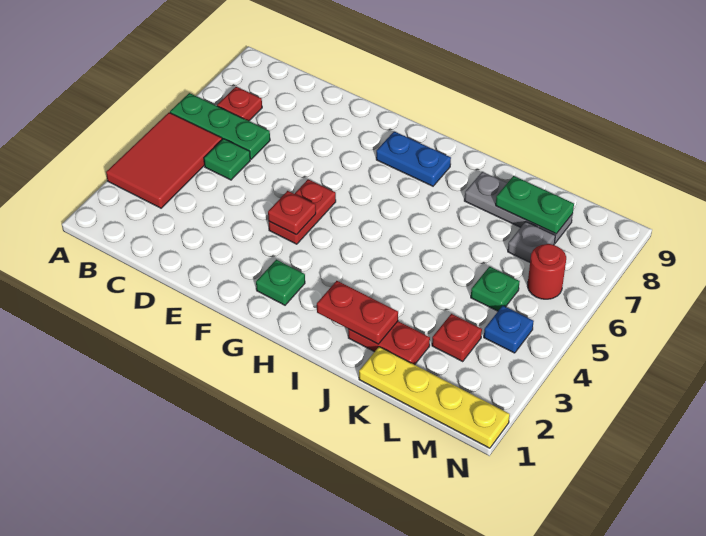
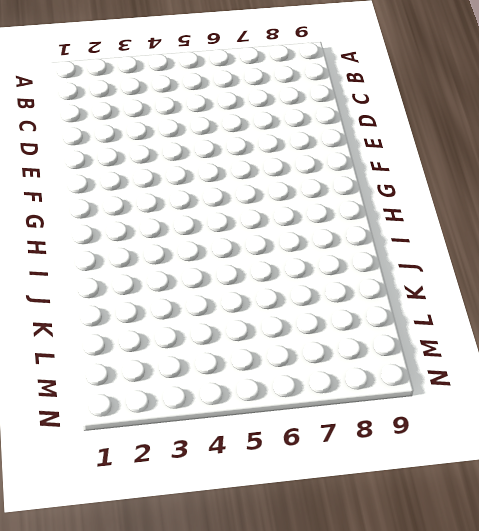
none -> red 2x3 tile [106,113,222,208]
none -> green 1x3 plate [170,93,270,159]
none -> red 1x1 plate [217,87,262,121]

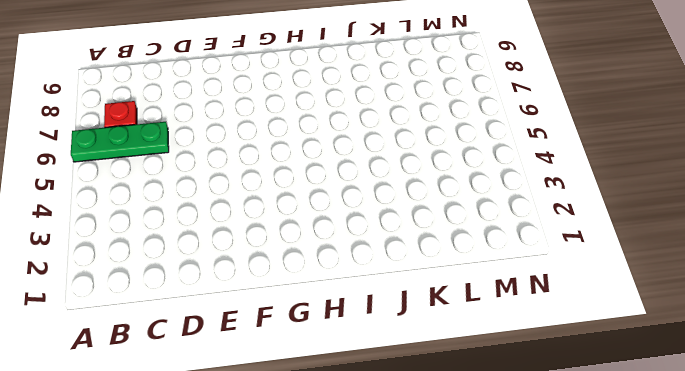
none -> red 2x3 tile [106,113,222,208]
none -> green 1x1 plate [204,139,250,180]
none -> red 1x2 plate [269,179,336,244]

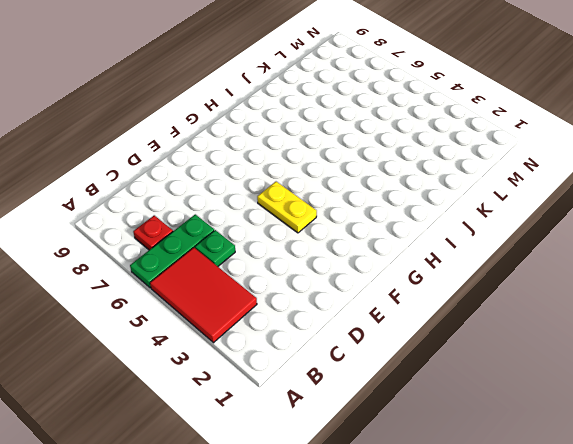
yellow 1x2 plate [257,182,317,233] -> red 1x2 plate [269,179,336,244]
none -> green 1x1 plate [256,260,305,305]
none -> blue 1x2 plate [376,132,451,186]
none -> red 1x2 plate [348,321,430,365]

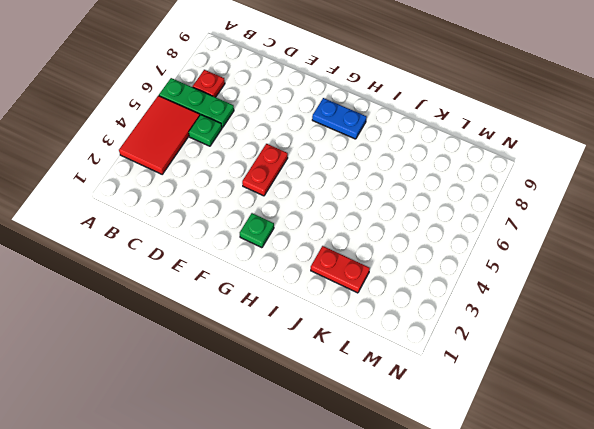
none -> grey 1x3 plate [464,172,573,243]
none -> yellow 1x4 plate [359,347,510,448]
none -> red 1x1 plate [432,314,482,361]

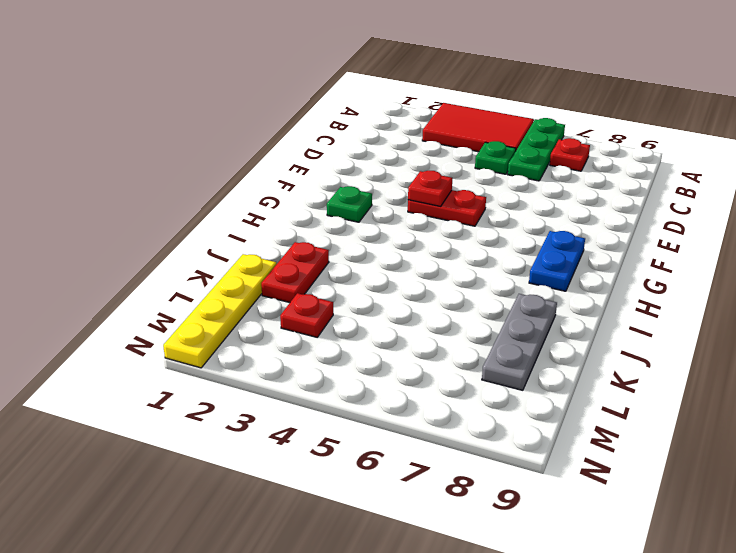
none -> green 1x1 plate [471,267,520,311]
none -> grey 1x1 plate [508,222,555,262]
none -> blue 1x1 plate [484,306,534,353]

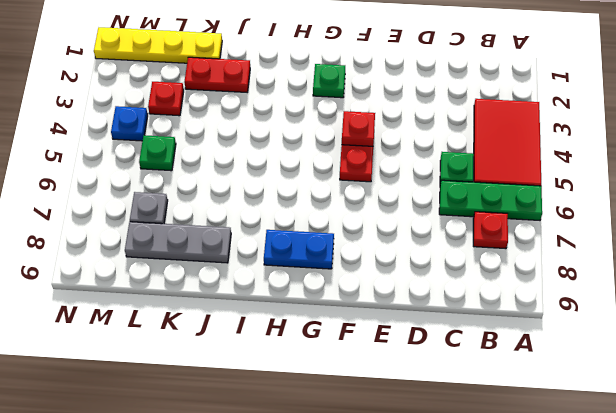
none -> red 1x1 round brick [528,244,566,299]
none -> red 1x2 plate [317,281,398,344]
none -> green 1x2 plate [496,176,574,234]

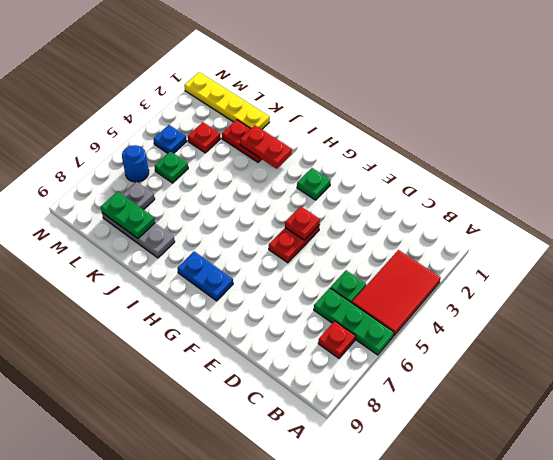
blue 1x1 round brick [122,145,149,182] -> red 1x1 round brick [528,244,566,299]

